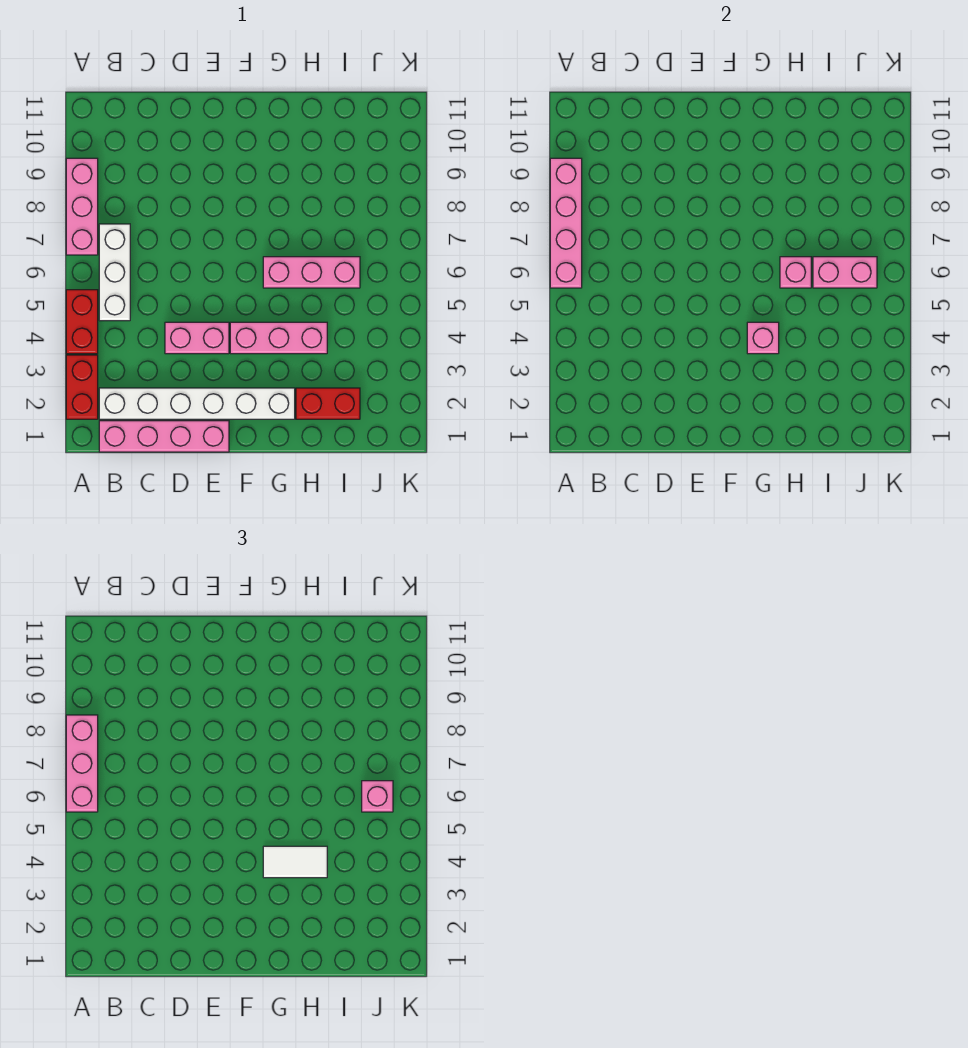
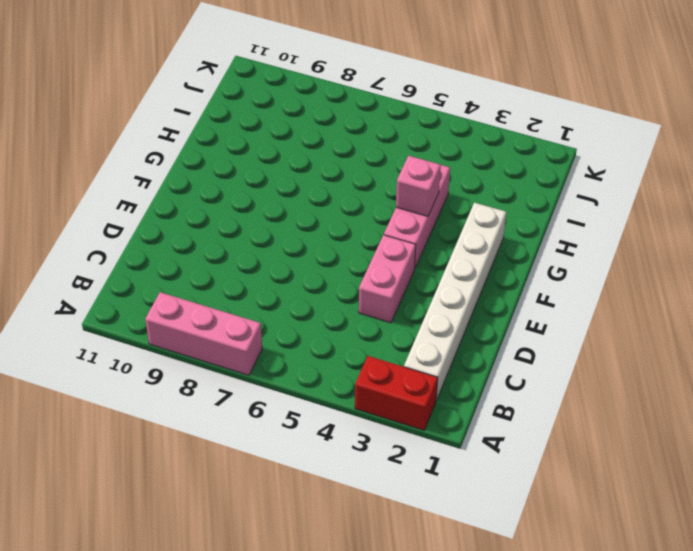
none -> red 1x2 brick [66,290,98,354]
none -> pink 1x4 brick [99,421,229,452]
none -> white 1x3 brick [99,224,130,321]

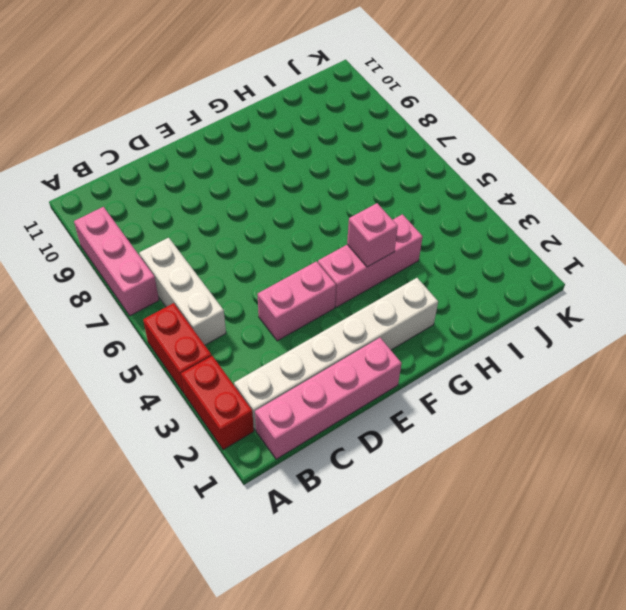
none -> pink 1x3 brick [263,257,360,288]
none -> red 1x2 brick [296,388,360,419]
none -> pink 1x4 brick [550,158,582,288]

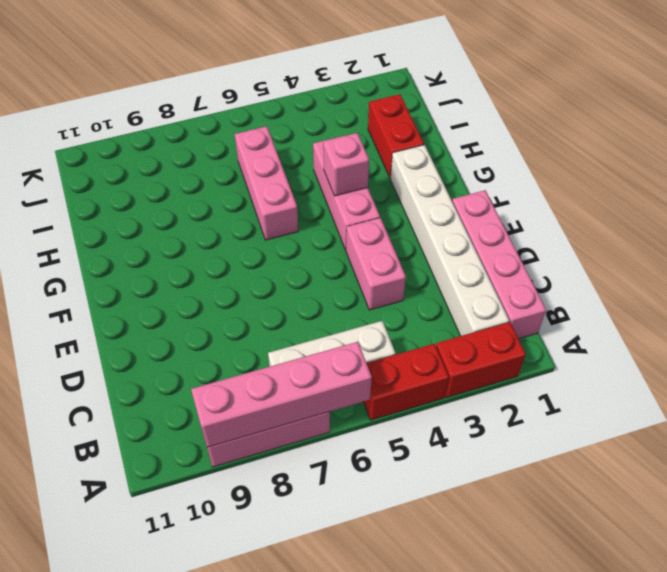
none -> pink 1x1 brick [780,257,811,288]
none -> pink 1x2 brick [813,257,877,288]
none -> pink 1x3 brick [66,715,98,812]

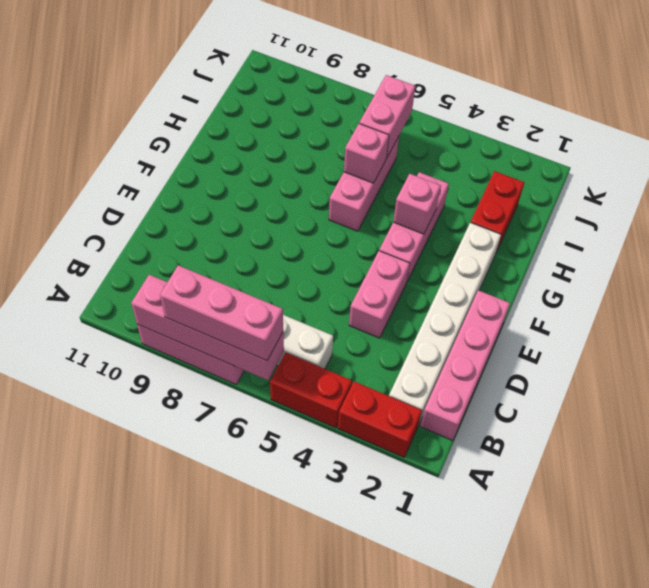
none -> white 1x2 tile [263,846,327,878]
none -> pink 1x1 brick [362,781,393,812]

